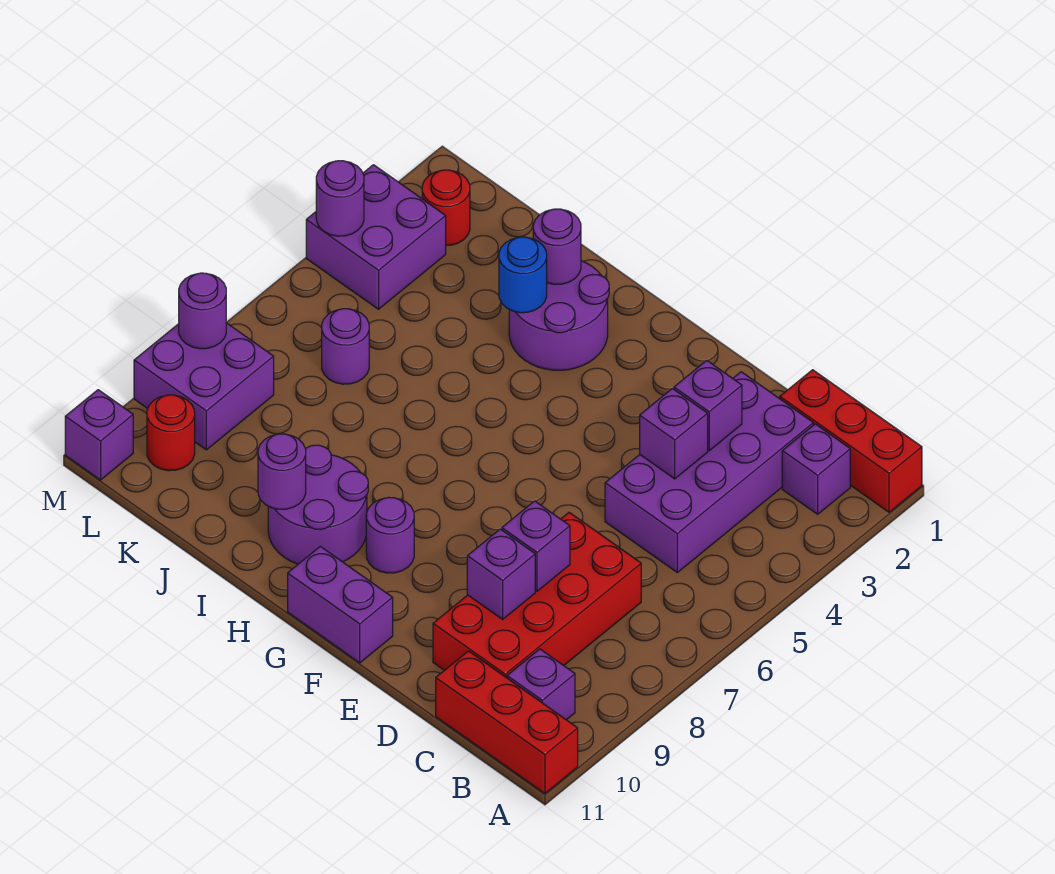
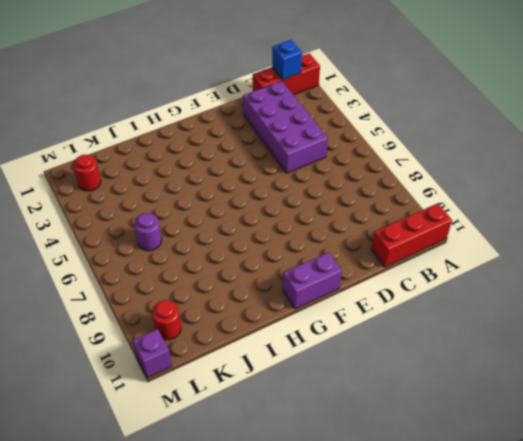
blue 1x1 brick [272,40,302,80] -> none
none -> purple 1x1 brick [782,424,850,514]
none -> purple 1x1 brick [507,649,575,720]
none -> red 2x4 brick [433,513,641,678]

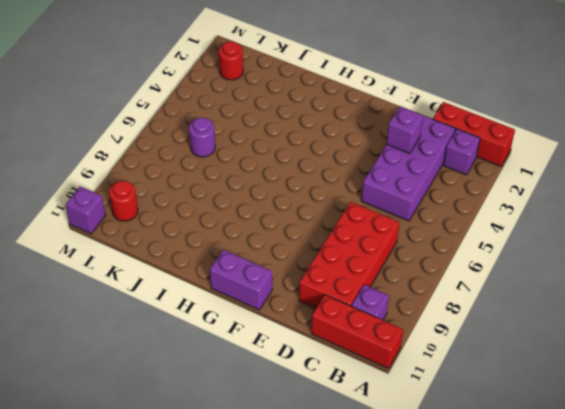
none -> purple 1x1 round brick [366,497,414,573]
none -> purple 2x2 round brick [509,261,609,370]
none -> purple 2x2 round brick [268,445,368,564]

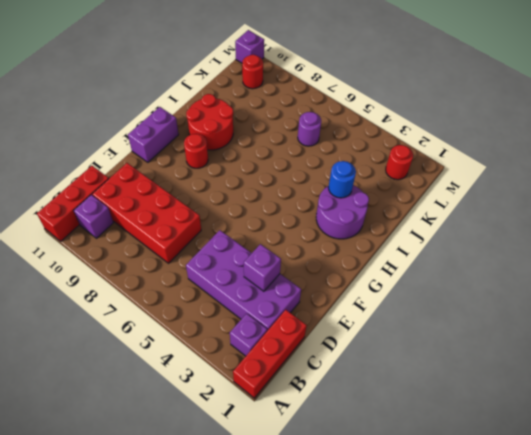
red 1x1 round brick [184,134,208,168] -> purple 1x1 round brick [366,497,414,573]
red 2x2 round brick [186,94,233,150] -> purple 2x2 round brick [268,445,368,564]
none -> purple 2x2 brick [306,165,446,309]
none -> purple 2x2 brick [134,323,274,450]
none -> purple 1x1 brick [640,388,708,479]

